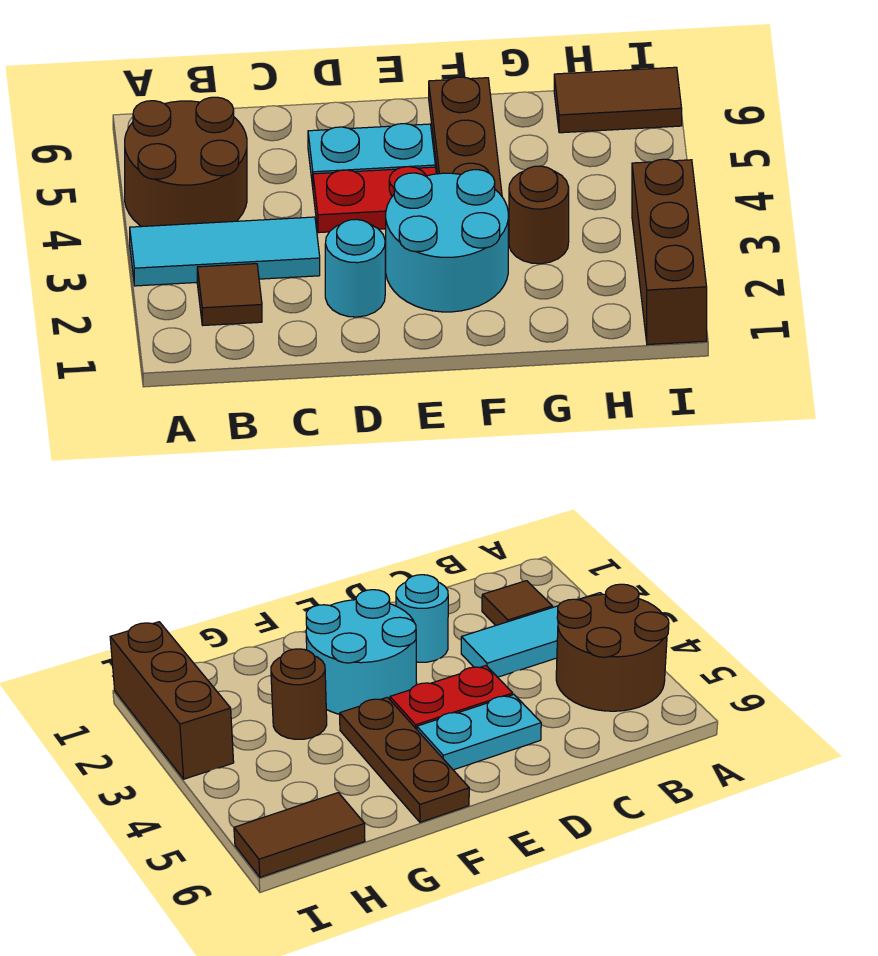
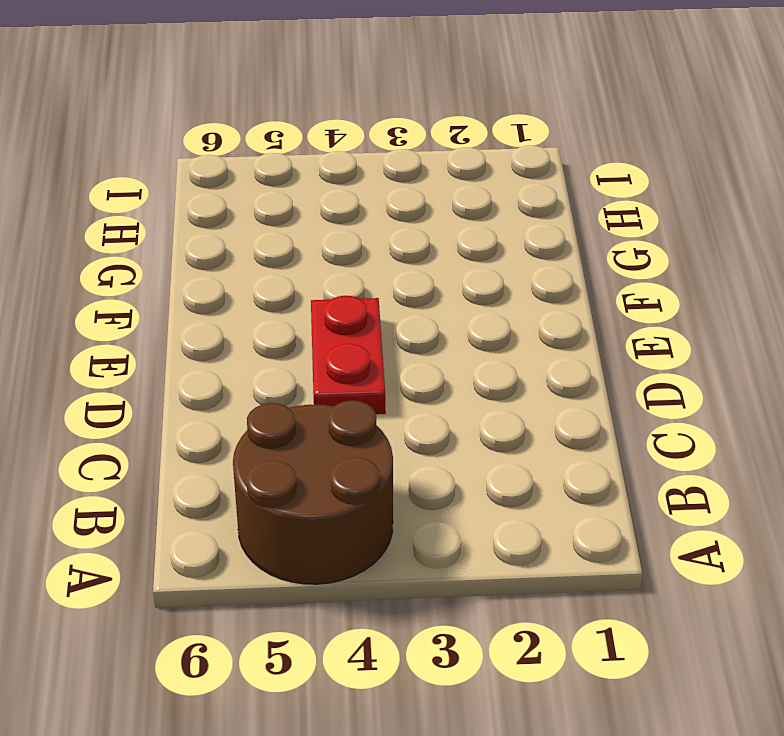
none -> cyan 1x3 tile [130,217,320,286]
none -> brown 1x1 tile [197,264,262,325]

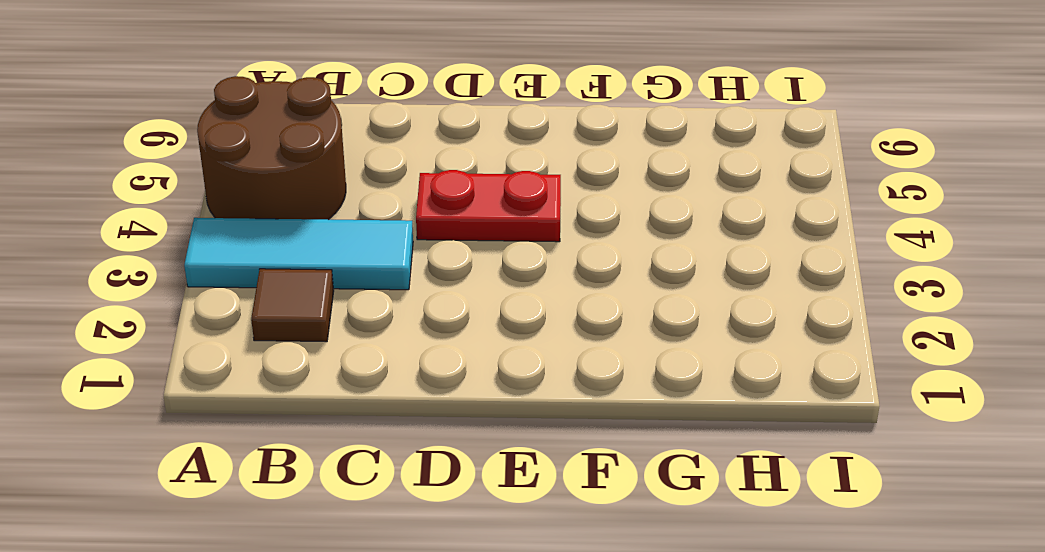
none -> cyan 1x1 round brick [325,220,385,317]
none -> cyan 1x2 plate [308,124,435,186]

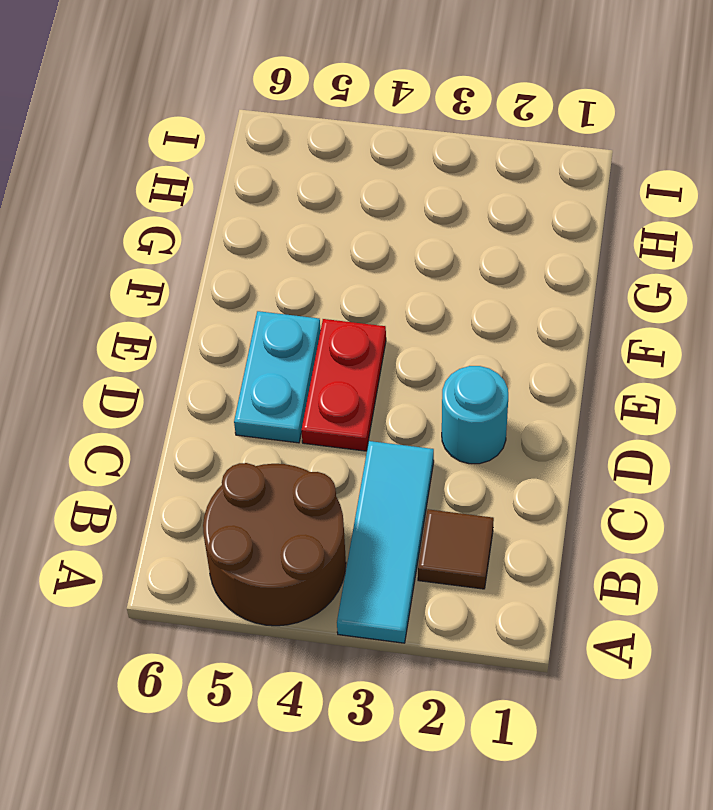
none -> cyan 2x2 round brick [386,170,508,312]
none -> brown 1x3 plate [429,77,502,196]

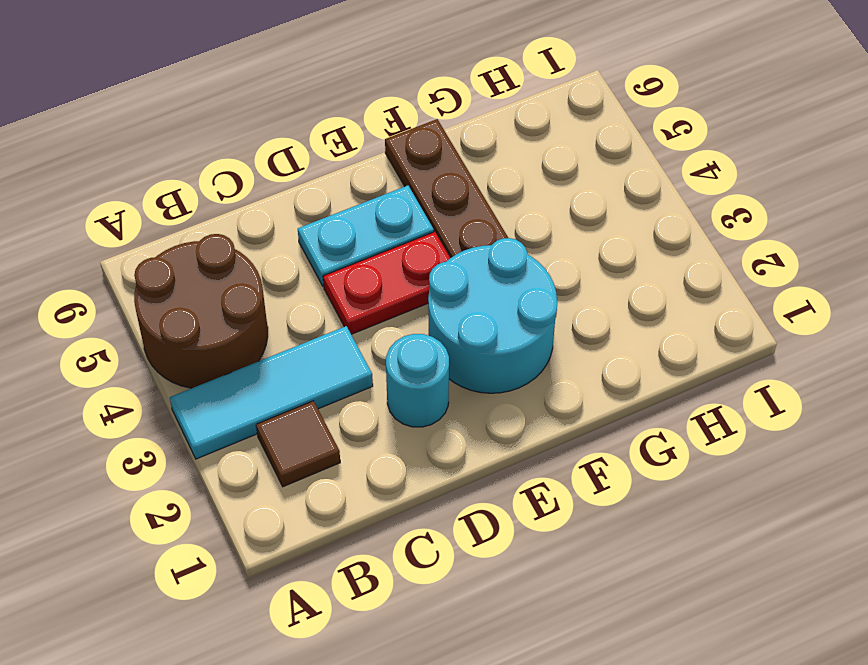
none -> brown 1x1 round brick [509,166,569,264]
none -> brown 1x2 tile [554,67,682,133]

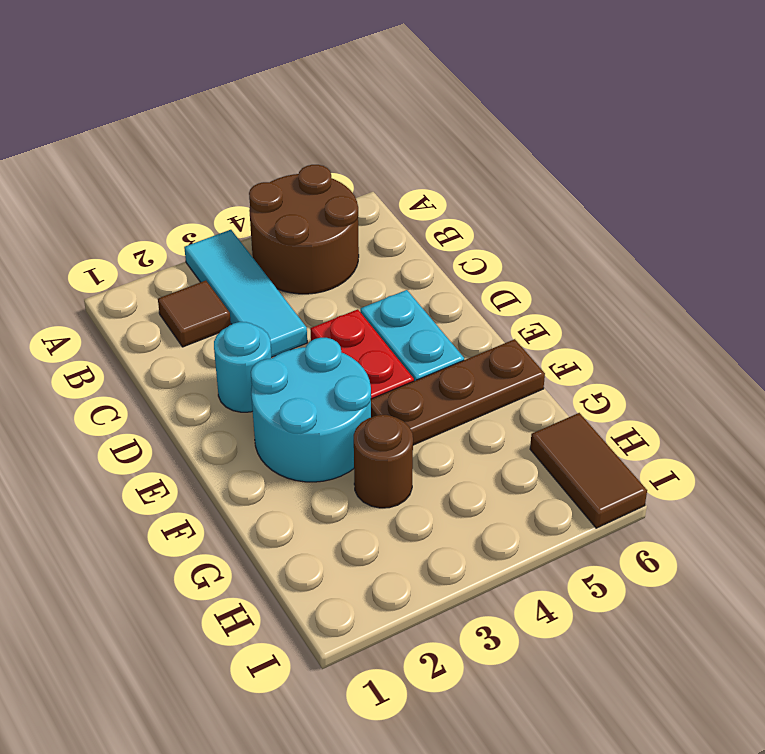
none -> brown 1x3 brick [632,159,707,345]

